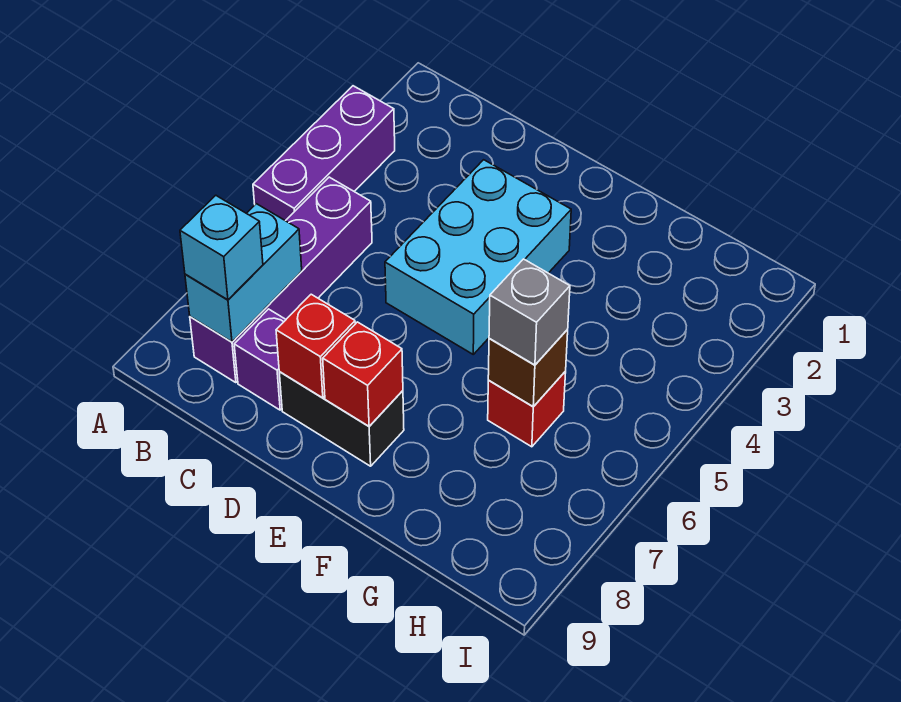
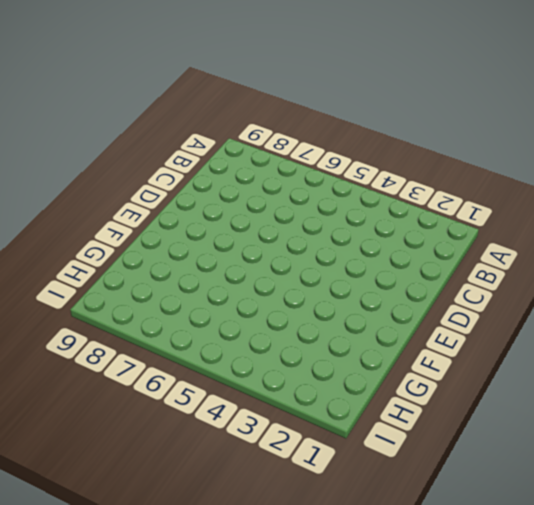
none -> purple 1x3 brick [253,86,395,221]
none -> purple 1x4 brick [190,177,372,383]
none -> purple 1x1 brick [234,309,286,410]

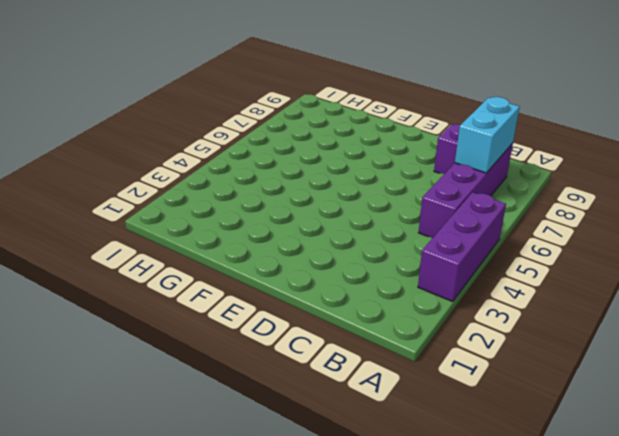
none -> cyan 2x3 brick [385,160,571,354]
none -> black 1x2 brick [279,372,404,466]
none -> red 1x1 brick [488,371,566,447]

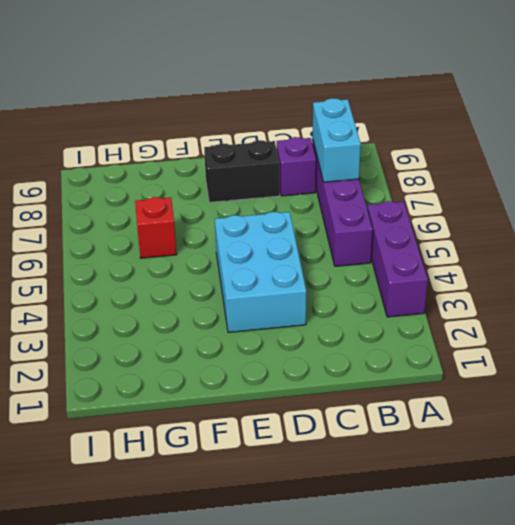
none -> red 1x1 brick [276,294,355,398]
none -> red 1x1 brick [323,322,403,426]
none -> brown 1x1 brick [488,329,568,407]

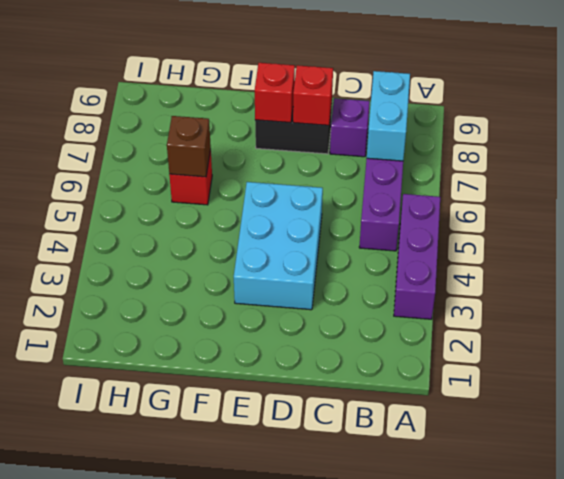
none -> cyan 1x1 brick [180,195,263,300]
none -> grey 1x1 brick [489,259,570,365]

